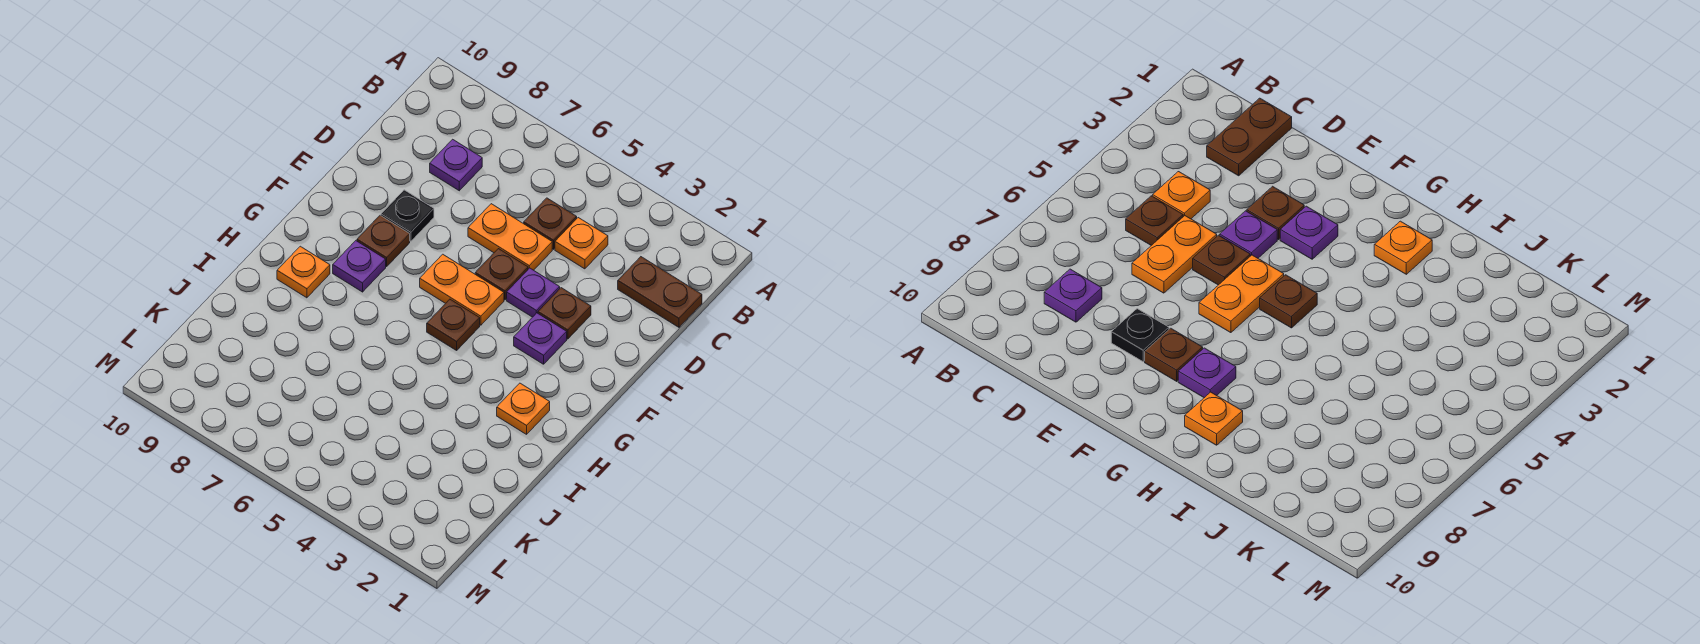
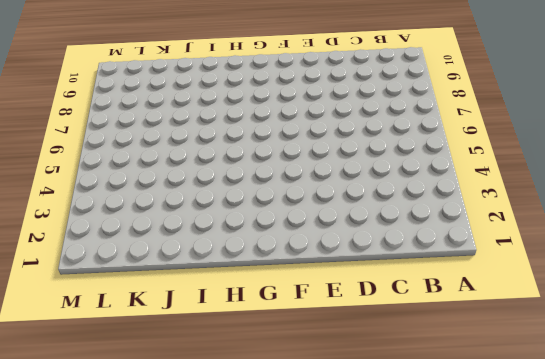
none -> brown 1x2 plate [618,257,702,327]
none -> orange 1x1 plate [555,218,608,269]
none -> brown 1x1 plate [524,198,577,249]

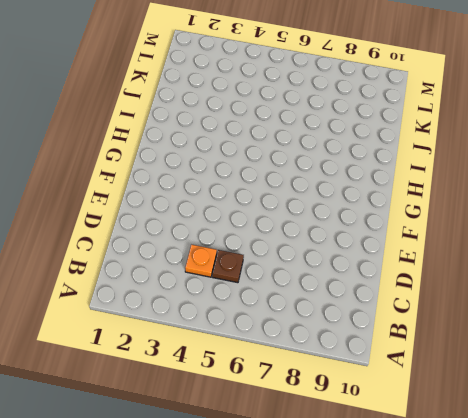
none -> brown 1x2 plate [618,257,702,327]
none -> purple 1x1 plate [430,139,482,191]
none -> orange 1x2 plate [468,204,552,270]

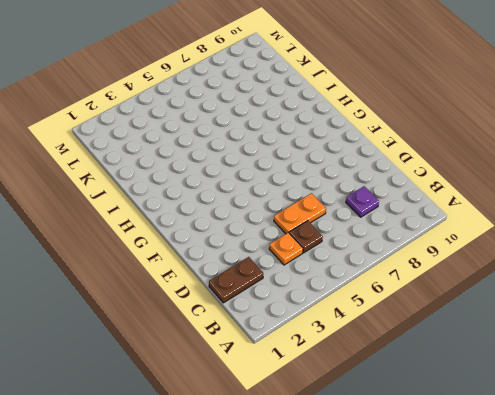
none -> brown 1x1 plate [538,288,591,339]
none -> purple 1x1 plate [507,268,560,317]
none -> brown 1x1 plate [475,249,528,300]

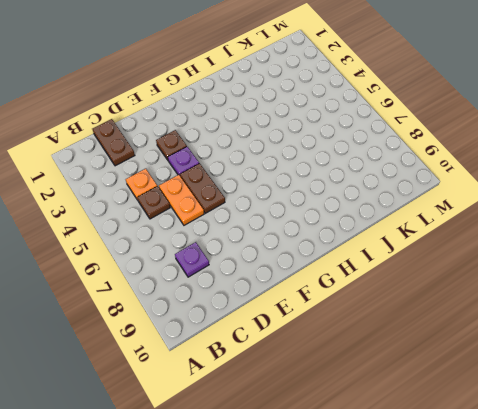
brown 1x2 plate [180,163,225,213] -> brown 1x1 plate [475,249,528,300]
none -> black 1x1 plate [381,190,434,241]
none -> purple 1x1 plate [514,313,567,364]
none -> orange 1x2 plate [420,254,504,325]

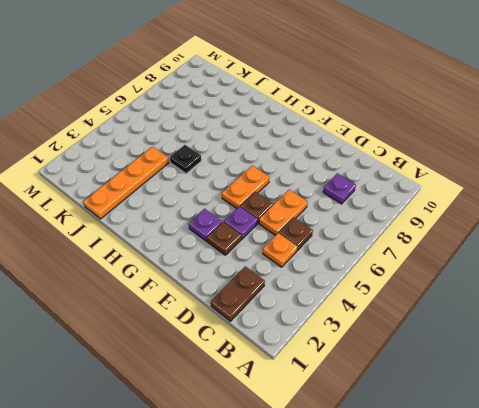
black 1x1 plate [170,145,201,173] -> black 1x1 plate moved to [381,190,434,241]
orange 1x4 plate [83,147,169,219] -> none
none -> brown 1x1 plate [357,215,410,267]
none -> brown 1x1 plate [427,299,480,350]
none -> purple 1x1 plate [333,241,386,292]

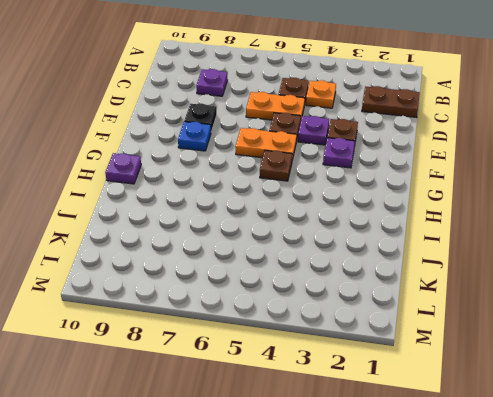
blue 1x1 plate [178,122,211,151] -> brown 1x1 plate [357,215,410,267]
purple 1x1 plate [105,153,141,184] -> purple 1x1 plate moved to [333,241,386,292]
none -> orange 1x1 plate [497,383,550,434]
none -> orange 1x1 plate [277,246,330,298]

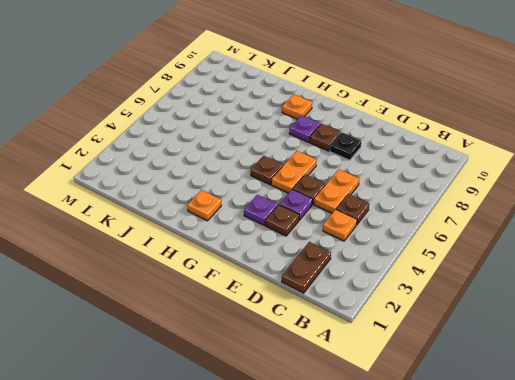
none -> purple 1x1 plate [430,139,482,191]

